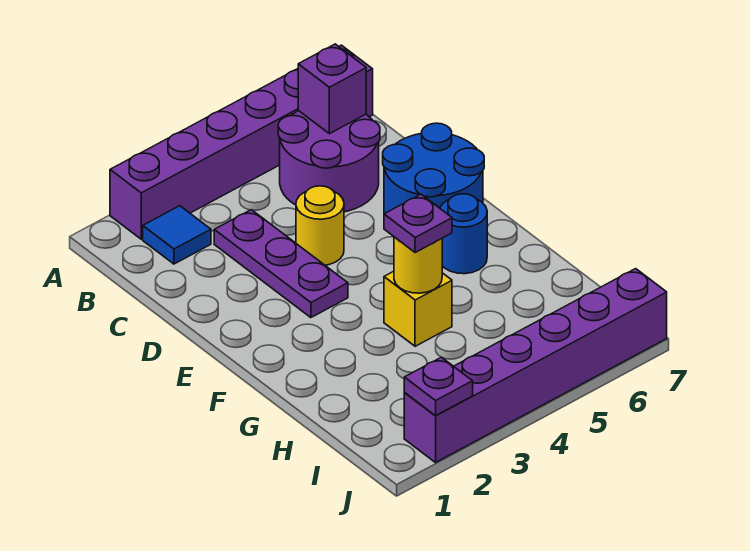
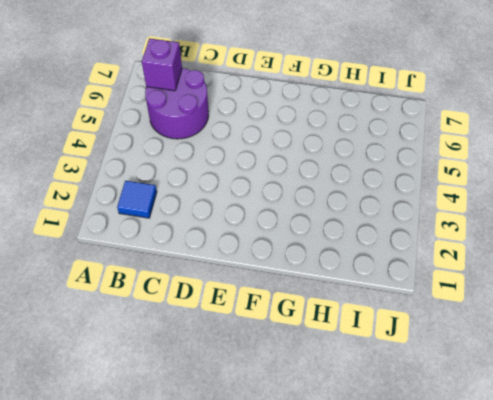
none -> purple 1x6 brick [110,45,373,239]
none -> purple 1x3 plate [214,210,348,318]
none -> yellow 1x1 round brick [296,186,344,265]

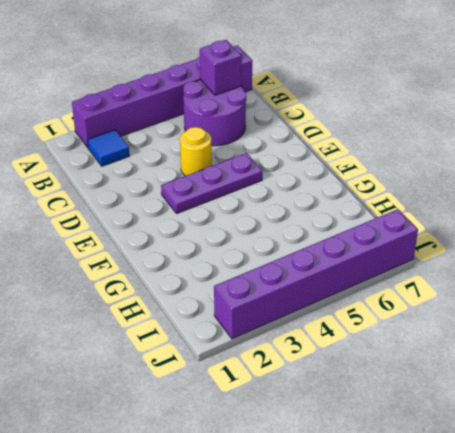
purple 1x3 plate [161,153,263,213] -> purple 1x3 plate turned to [214,210,348,318]
none -> blue 2x2 round brick [383,123,484,214]
none -> blue 1x1 round brick [440,194,487,274]
none -> yellow 1x1 brick [384,271,452,346]

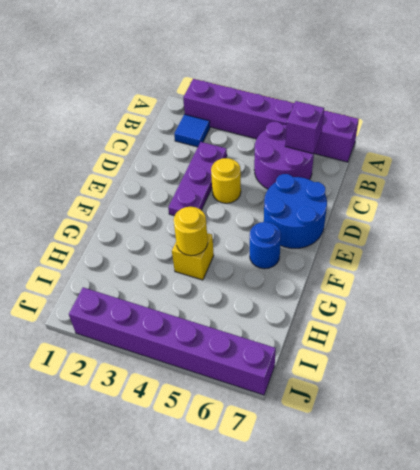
none -> purple 1x1 plate [404,357,473,416]
none -> purple 1x1 plate [384,194,452,253]

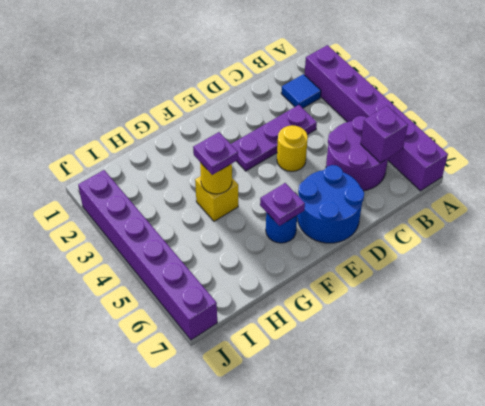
purple 1x1 plate [260,183,305,226] -> purple 1x1 plate moved to [404,357,473,416]

